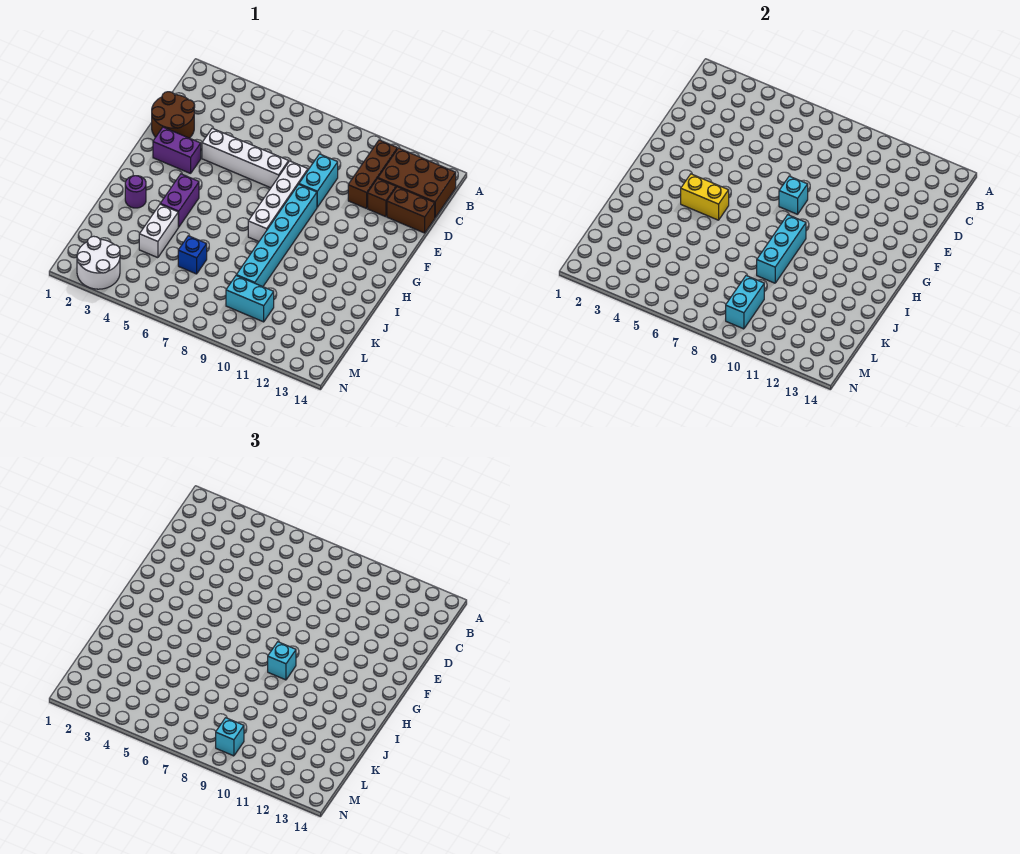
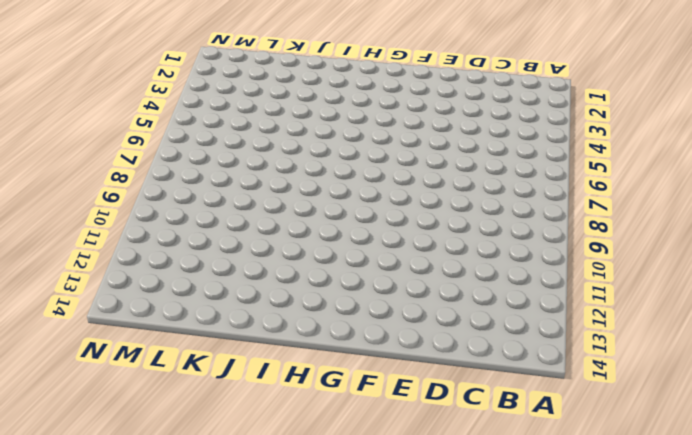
none -> brown 1x3 brick [348,140,397,209]
none -> brown 2x3 brick [378,148,456,217]
none -> brown 2x2 round brick [152,92,195,138]

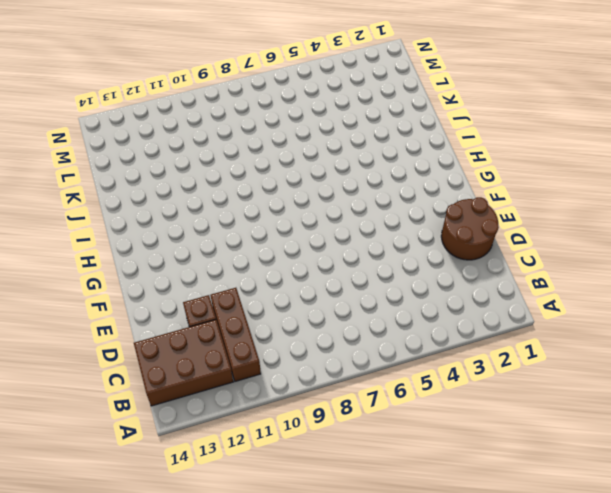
none -> cyan 1x2 brick [299,154,338,207]
none -> brown 1x2 brick [387,187,435,233]
none -> white 1x4 brick [202,128,289,188]

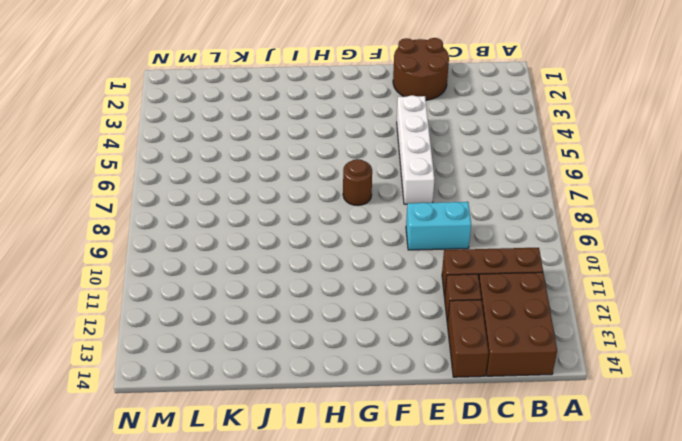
brown 1x1 round brick [343,159,372,205] -> none
none -> white 1x4 brick [248,161,308,241]
none -> purple 1x2 brick [153,127,201,173]
none -> cyan 1x6 brick [236,184,317,287]

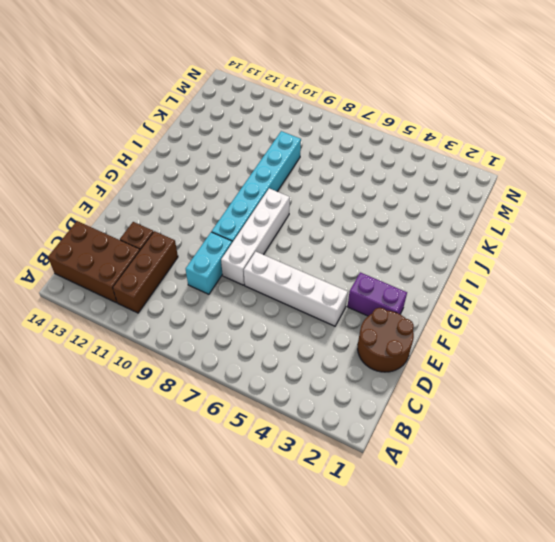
none -> brown 1x2 brick [387,187,435,233]
none -> purple 1x2 brick [161,174,199,227]
none -> purple 1x1 round brick [125,176,146,208]

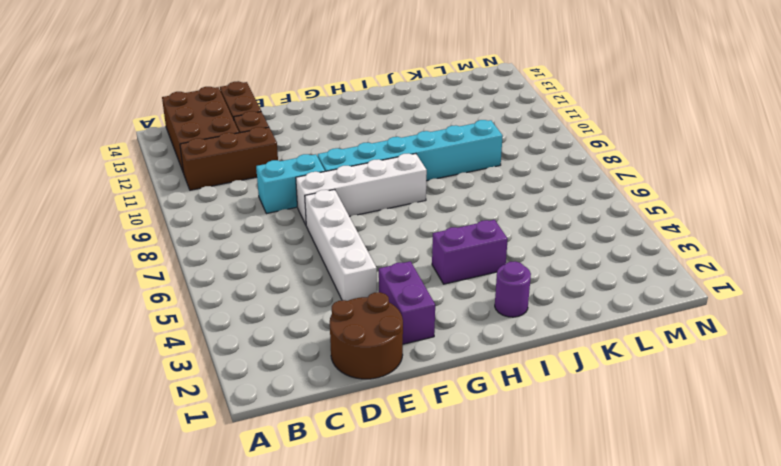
none -> white 1x2 brick [139,204,178,258]
none -> blue 1x1 brick [178,236,207,274]
none -> cyan 1x2 brick [226,276,274,322]

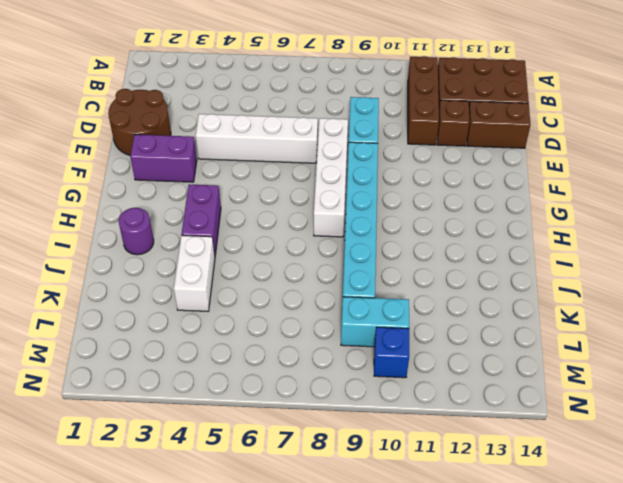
blue 1x1 brick [374,327,409,378] -> blue 1x1 brick moved to [178,236,207,274]
none -> white 2x2 round brick [77,236,120,289]
none -> cyan 1x1 brick [779,176,808,214]
none -> yellow 1x2 brick [681,174,729,220]

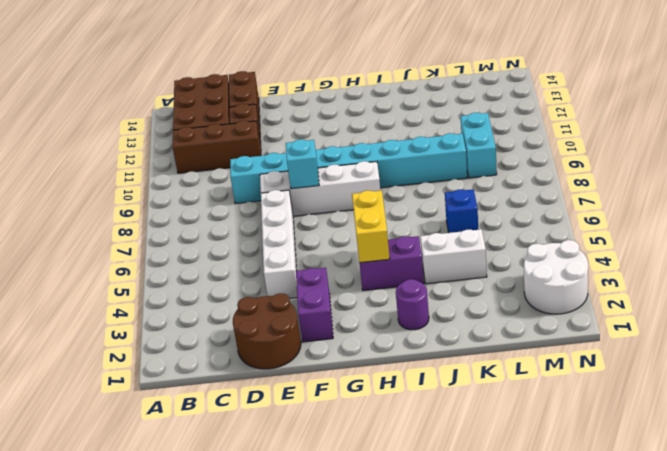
none -> cyan 1x3 brick [757,215,806,283]
none -> cyan 1x2 brick [726,276,764,329]
none -> cyan 1x1 brick [268,642,296,680]

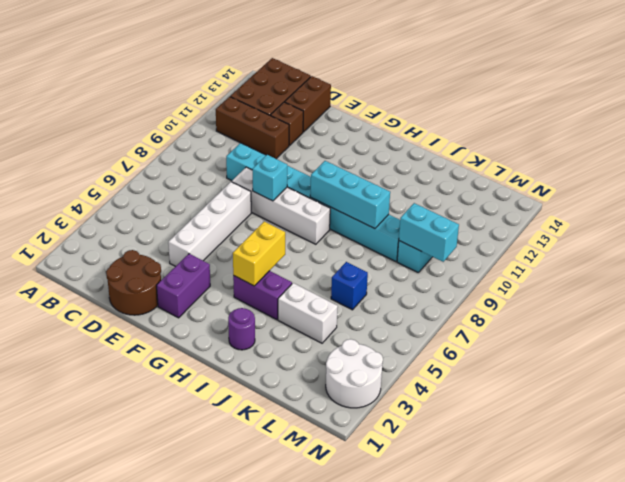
none -> cyan 1x1 brick [268,642,296,680]
none -> cyan 1x1 brick [216,718,244,756]

